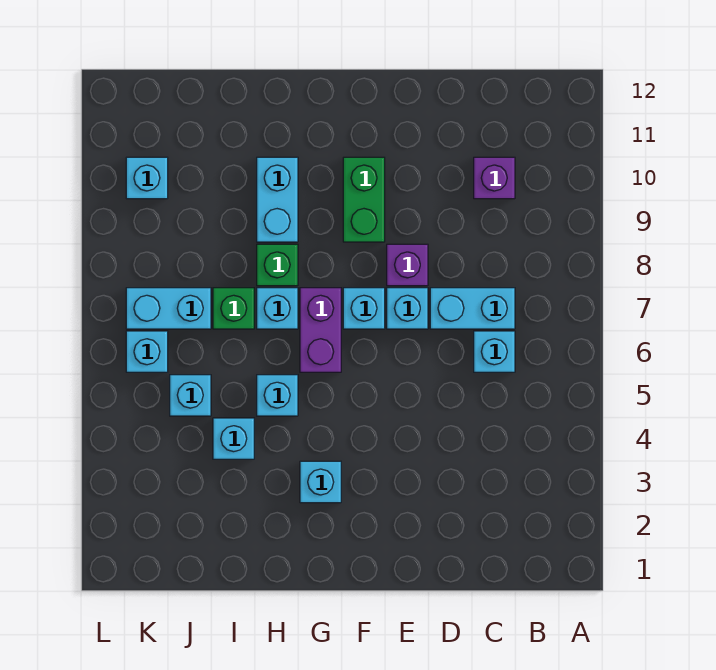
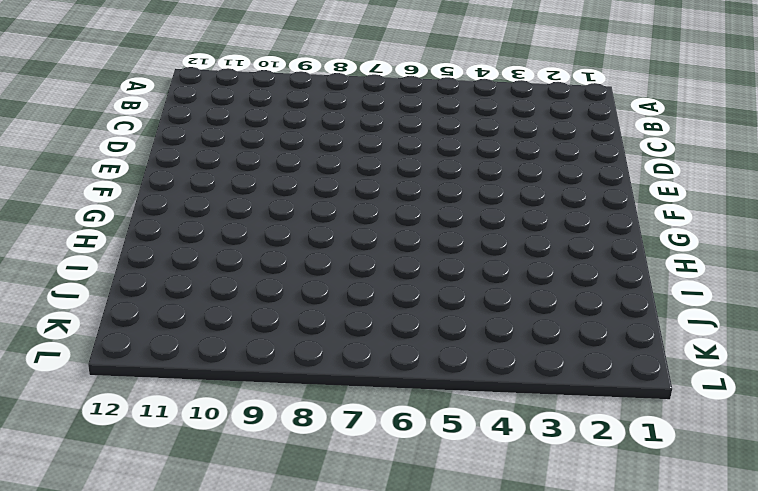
none -> cyan 1x1 brick [474,331,515,372]
none -> cyan 1x2 brick [430,288,515,329]
none -> purple 1x1 brick [474,157,515,199]

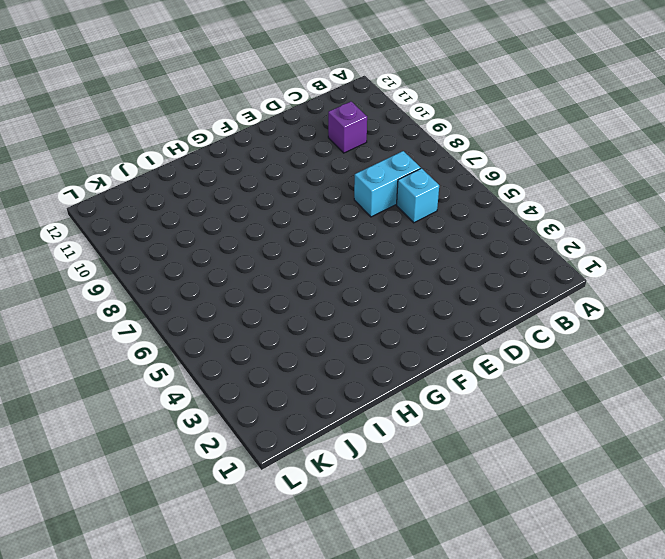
none -> cyan 1x1 brick [387,288,428,329]
none -> purple 1x1 brick [387,244,428,286]
none -> cyan 1x1 brick [343,288,385,329]

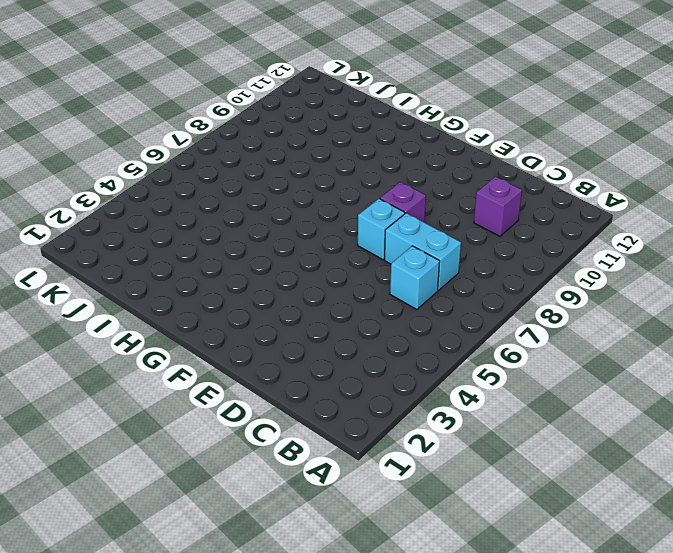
none -> cyan 1x1 brick [343,288,385,329]
none -> green 1x2 brick [343,157,385,242]
none -> cyan 1x1 brick [300,461,341,503]

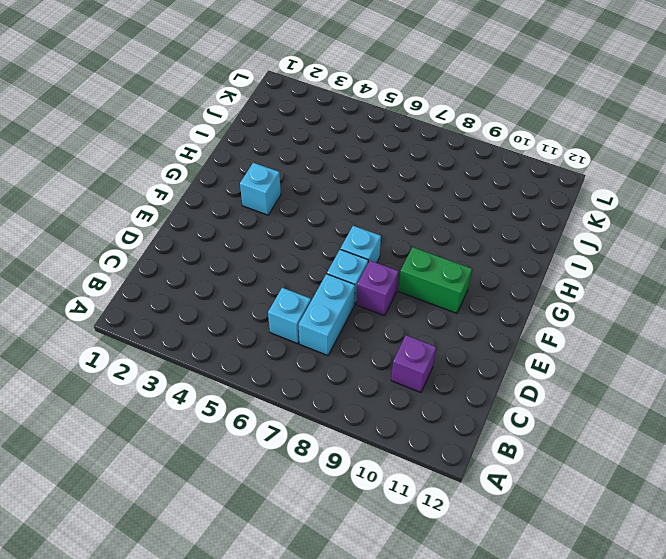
none -> purple 1x2 brick [300,288,341,372]
none -> cyan 1x1 brick [257,375,298,416]
none -> cyan 1x1 brick [257,288,298,329]

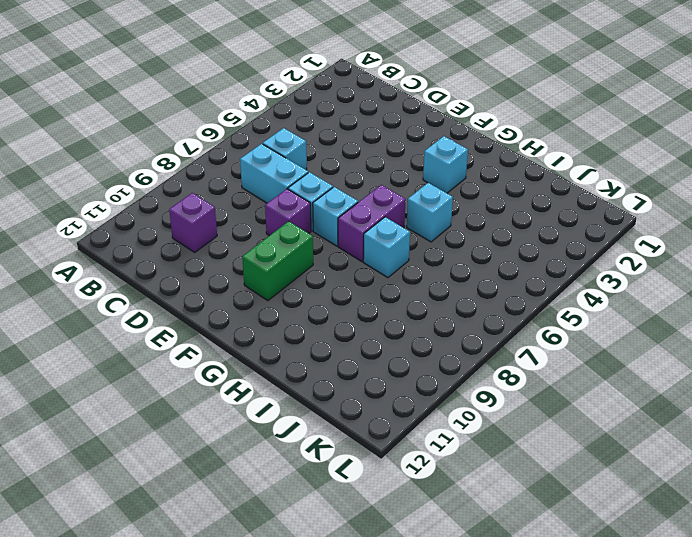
none -> green 1x1 brick [257,244,298,286]
none -> cyan 1x2 brick [257,157,298,242]
none -> cyan 1x1 brick [213,418,254,459]

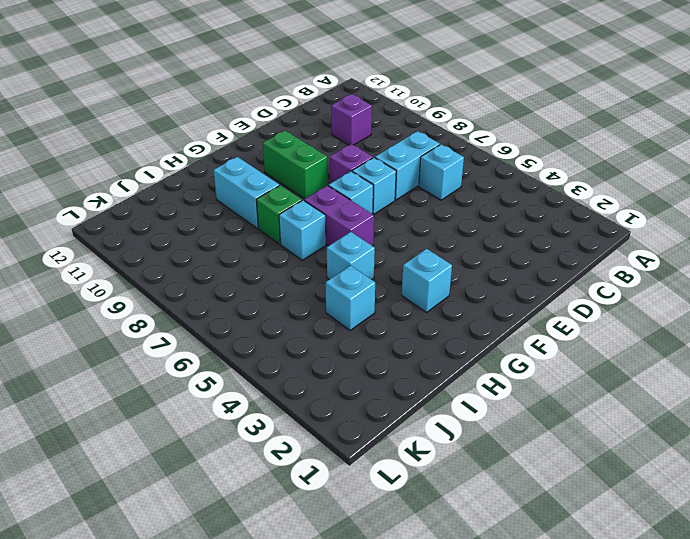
none -> green 1x1 brick [213,288,254,329]
none -> cyan 1x1 brick [170,375,211,416]
none -> cyan 1x2 brick [126,288,211,329]

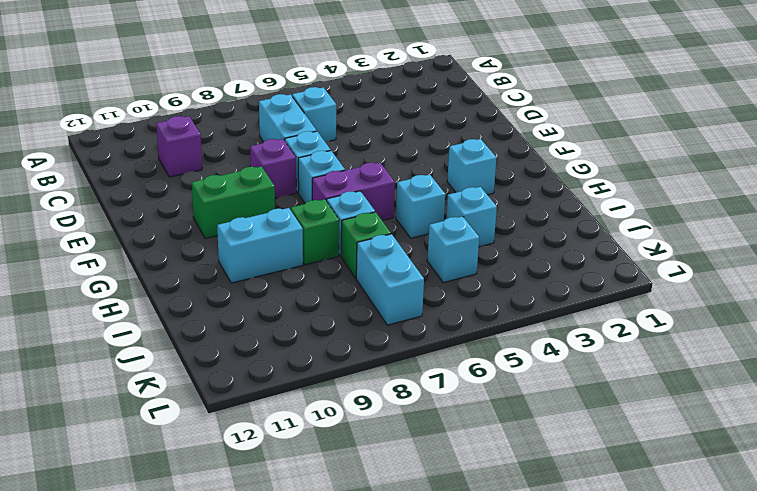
none -> cyan 1x1 brick [126,331,168,372]
none -> cyan 1x1 brick [126,157,168,199]

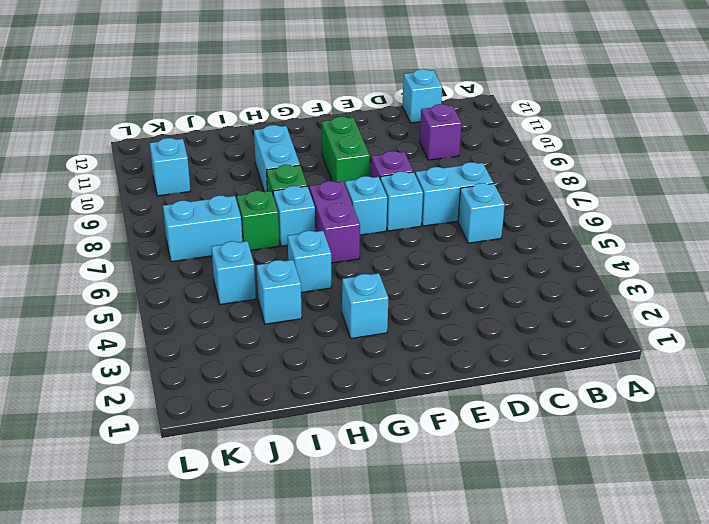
cyan 1x1 brick [403,69,442,123] -> cyan 1x1 brick moved to [126,331,168,372]

